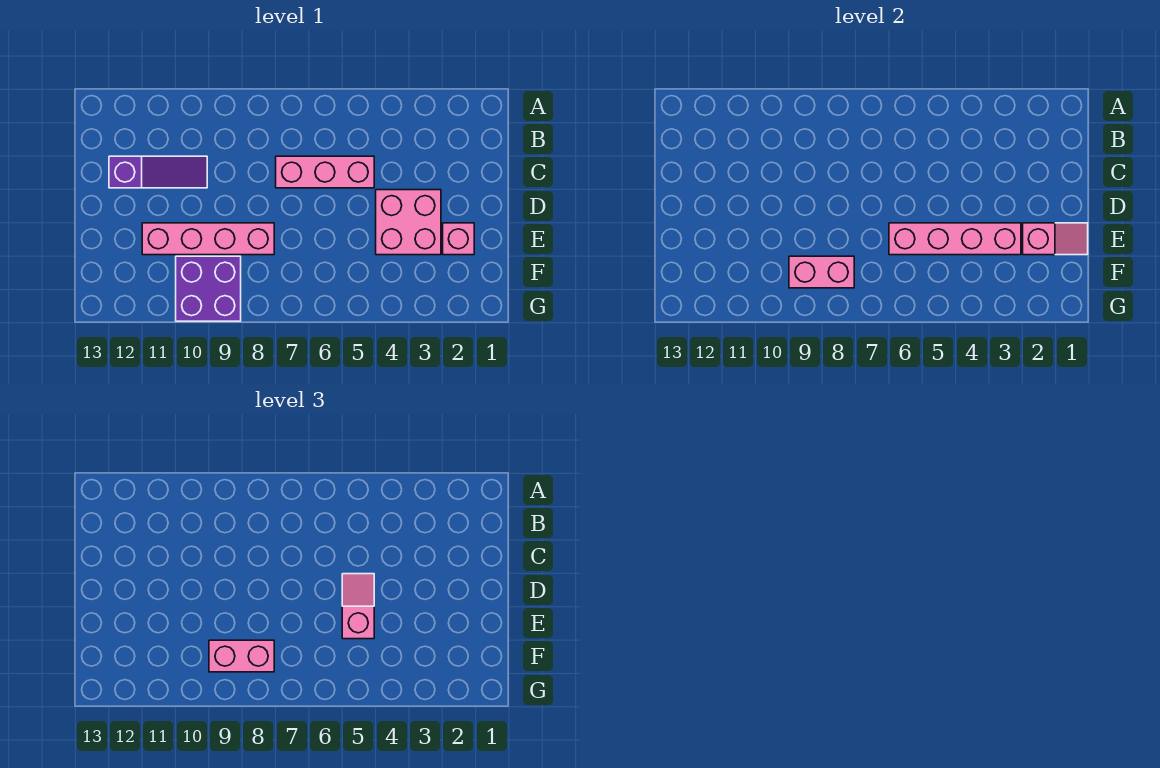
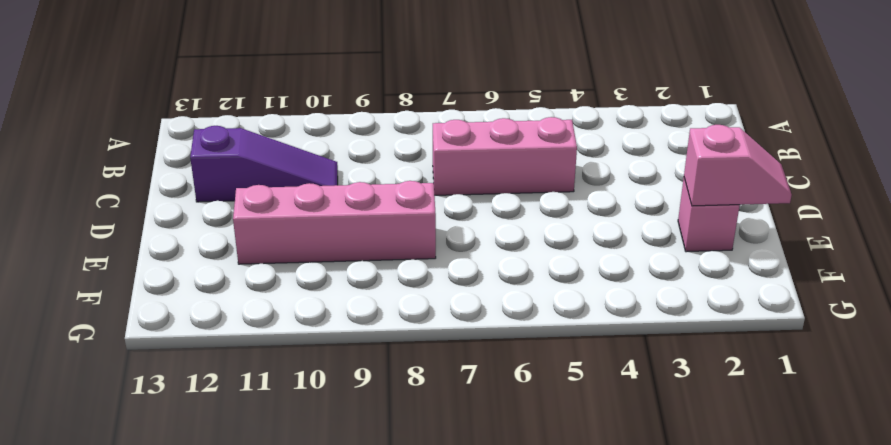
none -> pink 2x2 brick [376,190,441,255]
none -> purple 2x2 brick [176,256,241,321]

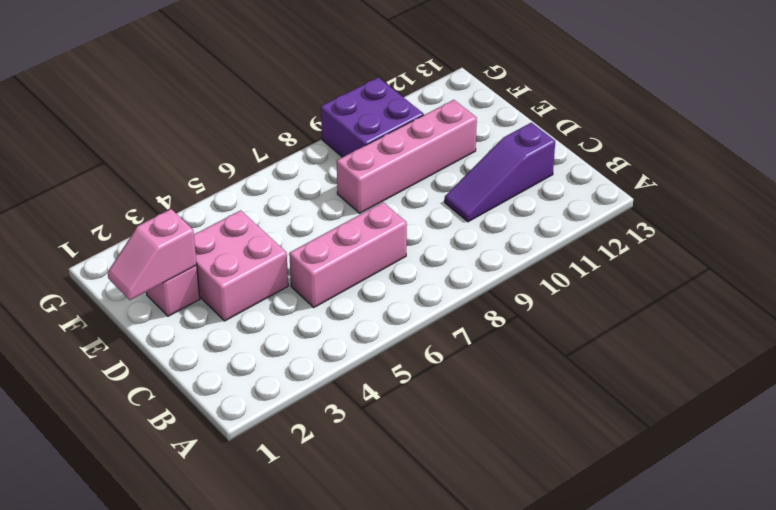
none -> pink 1x4 brick [889,223,1021,255]
none -> pink 1x2 brick [789,256,854,288]

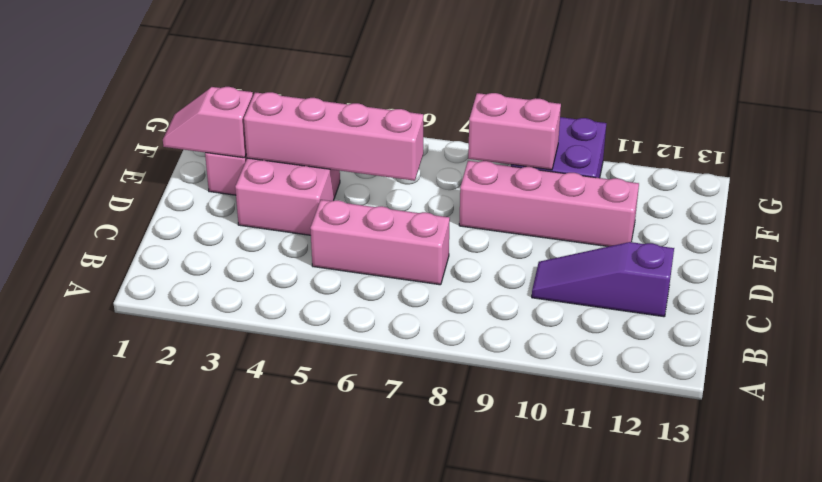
none -> pink 1x2 slope [342,574,374,639]
none -> pink 1x2 brick [209,640,274,672]

